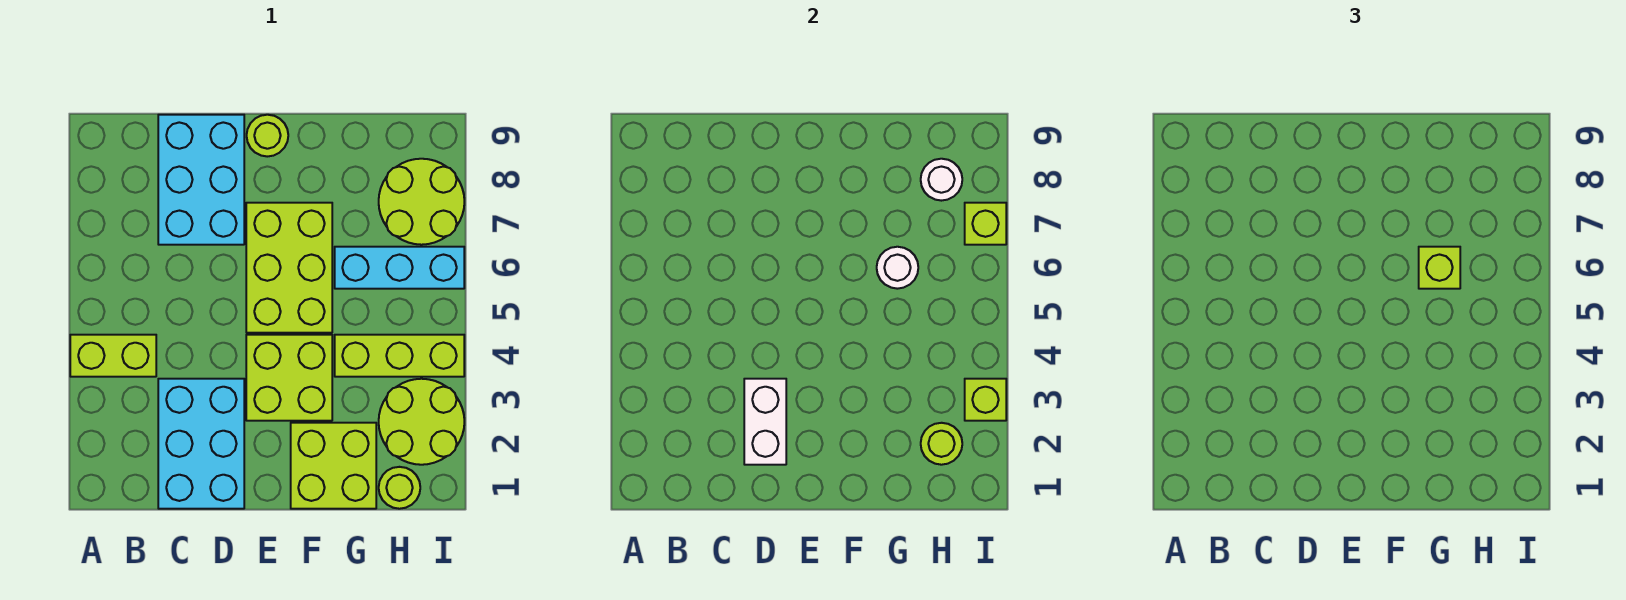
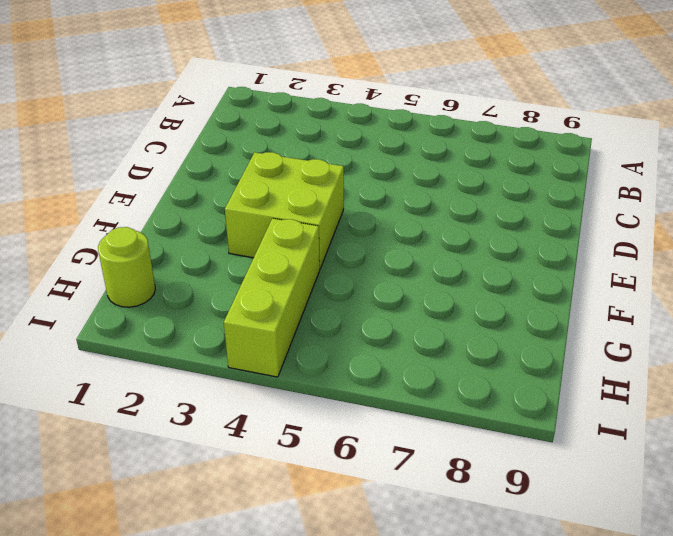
none -> lime 1x2 brick [70,335,156,377]
none -> cyan 2x3 brick [158,379,244,509]
none -> cyan 2x3 brick [158,115,244,245]

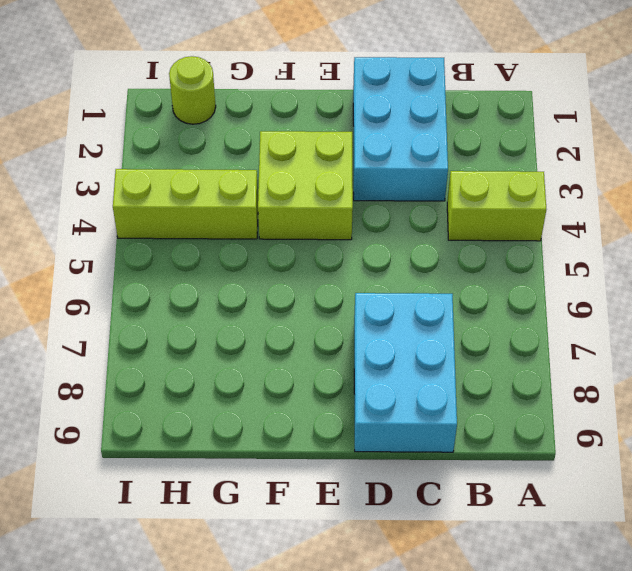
none -> lime 2x3 brick [246,203,332,333]
none -> lime 1x1 round brick [247,115,288,157]
none -> lime 2x2 brick [291,423,376,509]

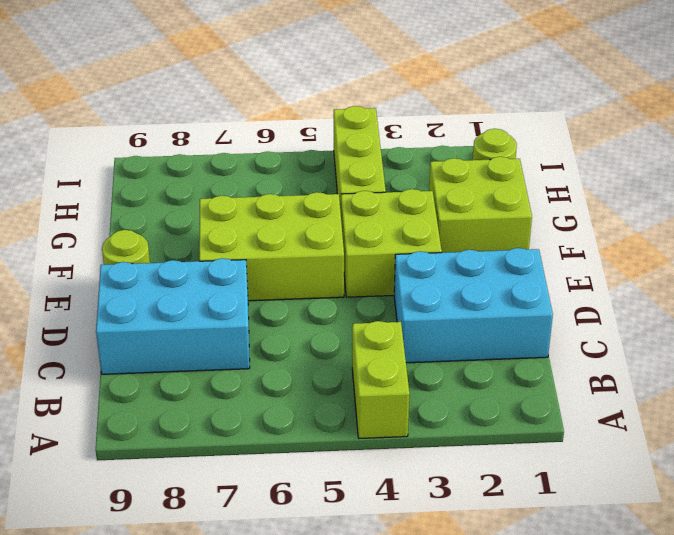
none -> cyan 1x3 brick [335,247,464,289]
none -> lime 2x2 round brick [379,379,464,465]
none -> lime 2x2 round brick [379,159,464,245]

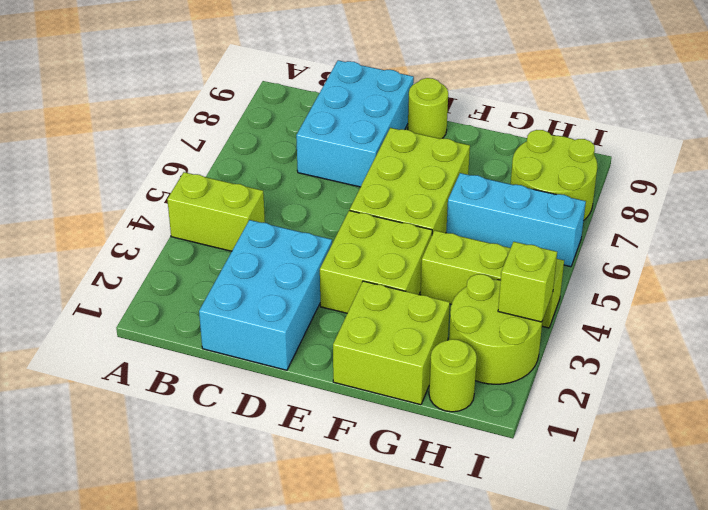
none -> white 1x2 brick [744,379,786,465]
none -> white 1x1 round brick [877,247,918,289]
none -> lime 1x1 round brick [921,423,962,465]

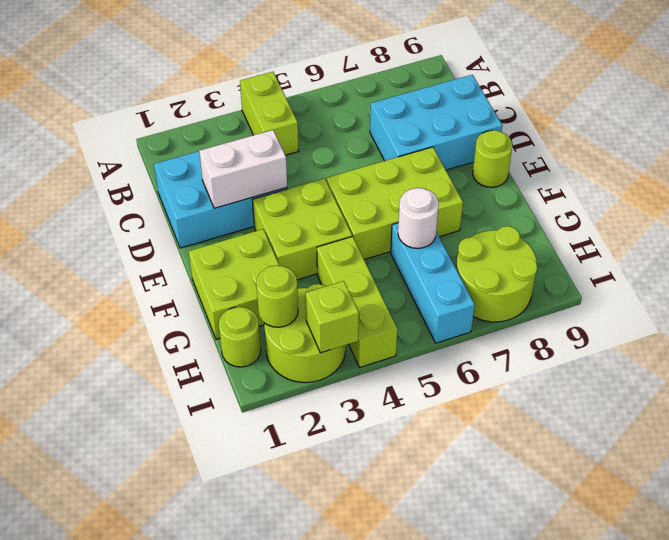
none -> white 1x1 round brick [921,159,962,201]
none -> lime 1x1 brick [965,203,1006,245]
none -> lime 1x1 brick [1419,247,1460,289]

